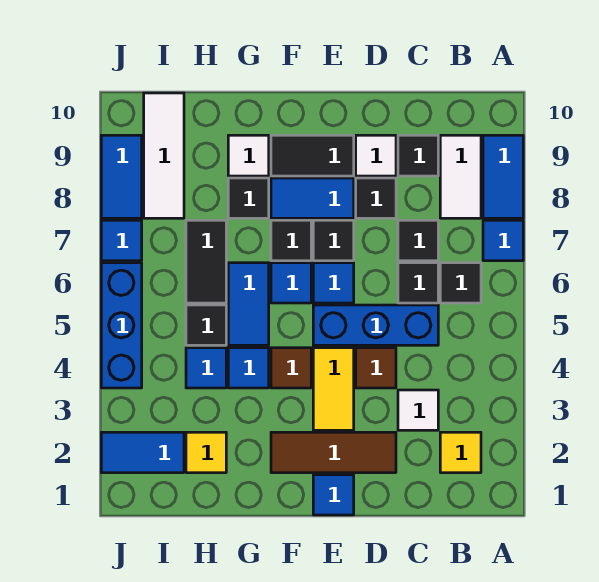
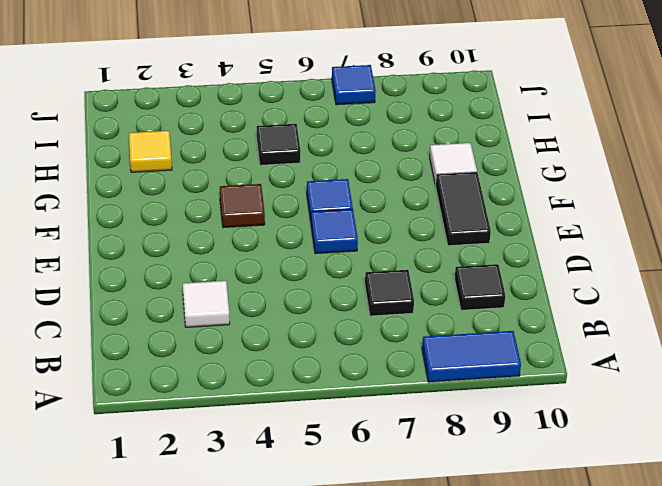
none -> blue 1x1 tile [483,220,523,261]
none -> yellow 1x1 tile [440,432,481,473]
none -> black 1x1 tile [440,263,481,303]
none -> white 1x2 tile [440,135,481,218]

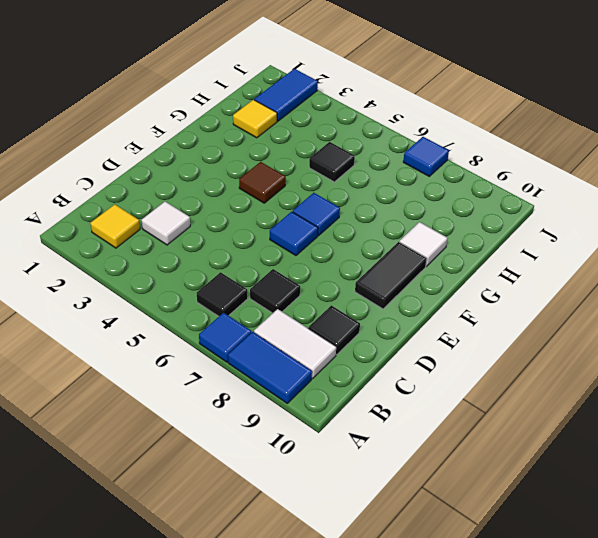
none -> blue 1x3 brick [313,305,438,345]
none -> black 1x1 tile [398,263,438,303]
none -> brown 1x3 tile [271,432,396,473]
none -> brown 1x1 tile [356,348,396,388]

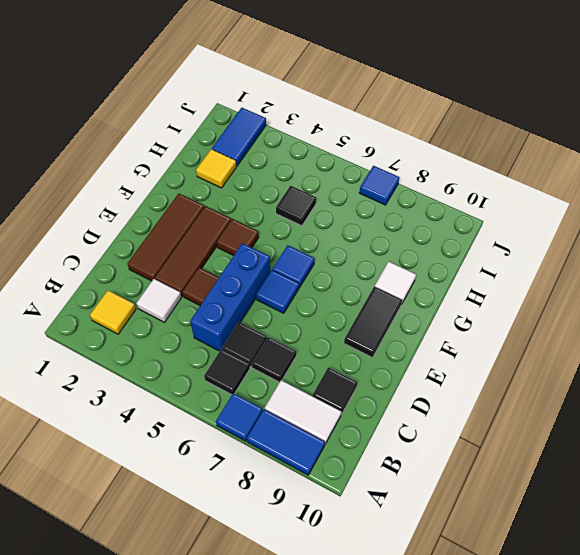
brown 1x3 tile [155,206,231,296] -> yellow 1x2 tile [313,348,354,430]
none -> black 1x1 tile [356,178,396,218]
none -> white 1x1 tile [356,135,396,176]
none -> blue 1x1 tile [313,475,354,515]
none -> black 1x1 tile [313,220,354,261]

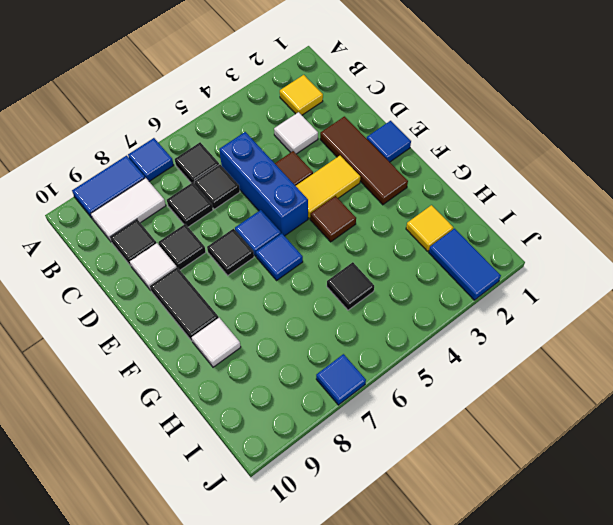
none -> blue 1x2 tile [271,178,354,218]
none -> black 1x1 tile [271,220,311,261]
none -> blue 1x1 tile [228,348,269,388]
none -> blue 1x2 tile [228,263,269,345]

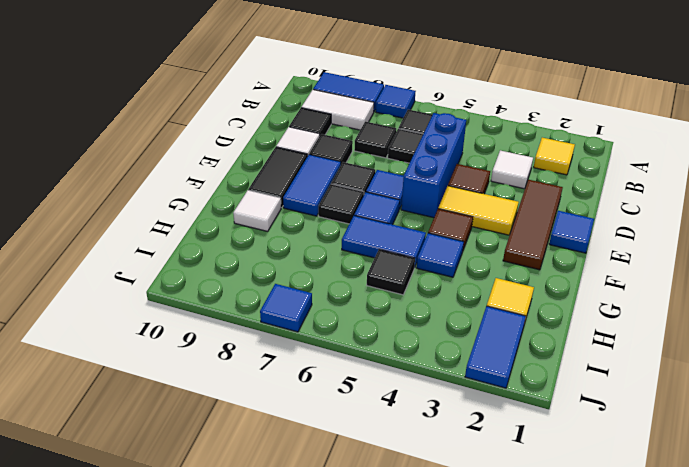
none -> black 1x1 tile [228,178,269,218]
none -> blue 1x1 tile [186,348,226,388]
none -> black 1x2 tile [186,220,226,303]
none -> white 1x3 tile [144,93,184,218]

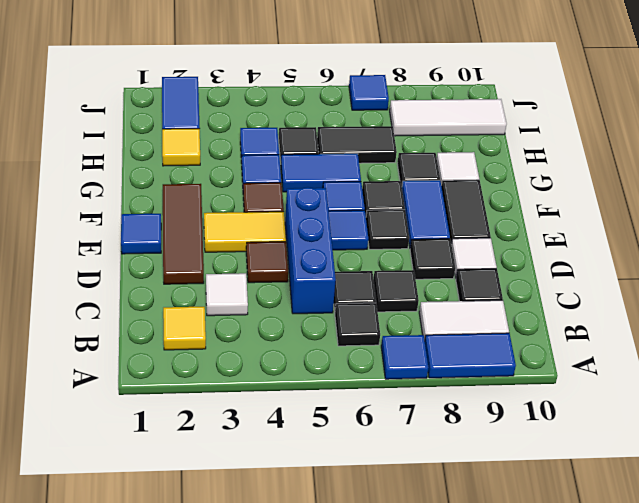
none -> blue 1x3 brick [101,263,142,388]
none -> blue 1x2 tile [101,135,142,218]

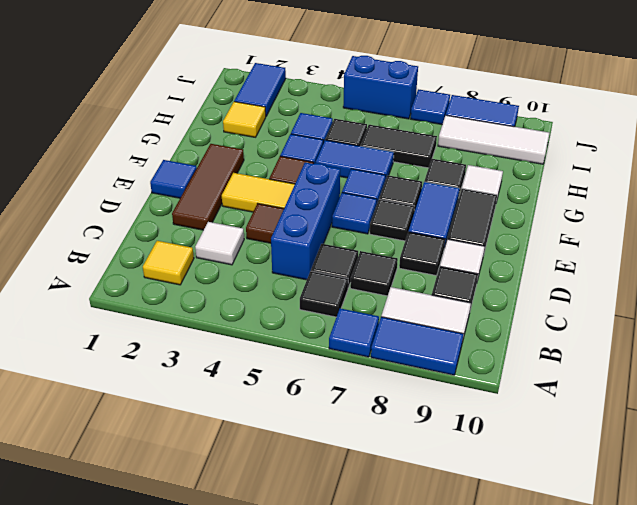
blue 1x2 brick [343,56,418,119] -> blue 1x3 brick [101,263,142,388]

